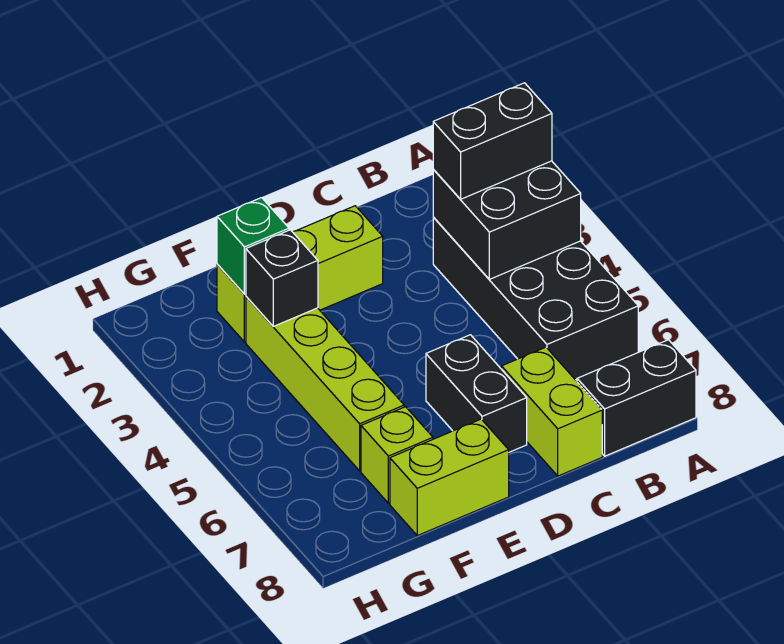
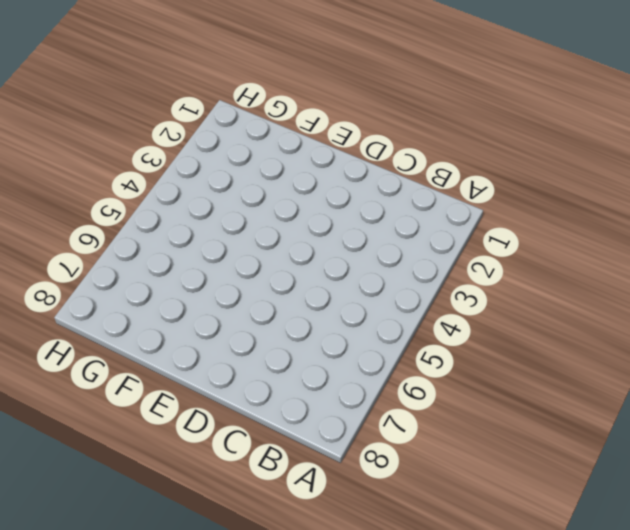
none -> black 2x4 brick [433,217,638,380]
none -> black 1x2 brick [577,340,696,456]
none -> lime 1x2 brick [502,347,602,476]

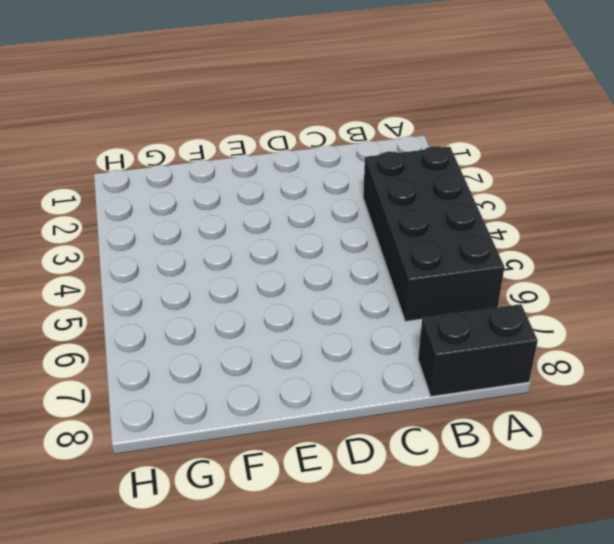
none -> lime 1x2 brick [502,347,602,476]
none -> lime 1x3 brick [217,206,383,342]
none -> black 1x2 brick [426,335,527,452]

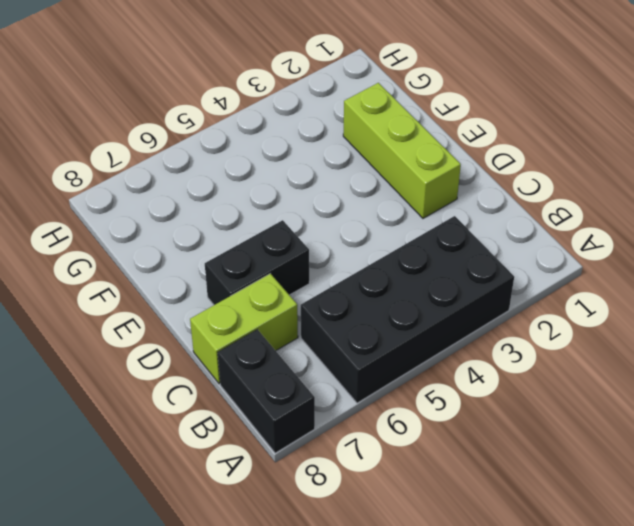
none -> lime 1x2 brick [390,419,509,536]
none -> lime 1x4 brick [246,297,404,471]
none -> lime 1x1 brick [361,407,433,503]

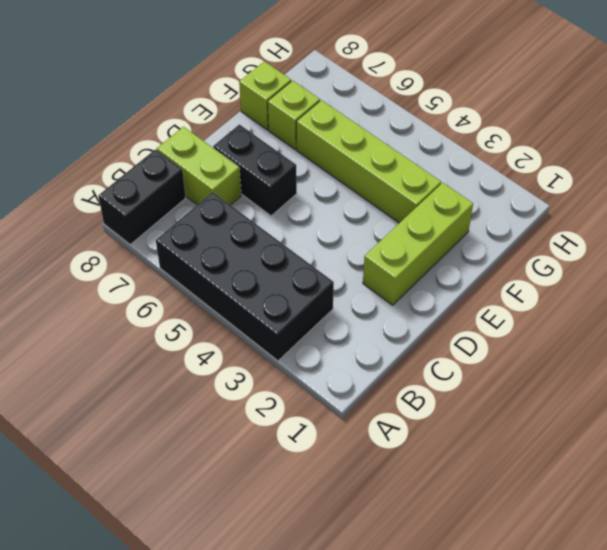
lime 1x1 brick [239,61,291,130] -> lime 1x2 brick [390,419,509,536]
none -> black 2x2 brick [433,161,581,279]
none -> green 1x1 brick [217,198,289,294]
none -> black 1x1 brick [246,230,318,326]

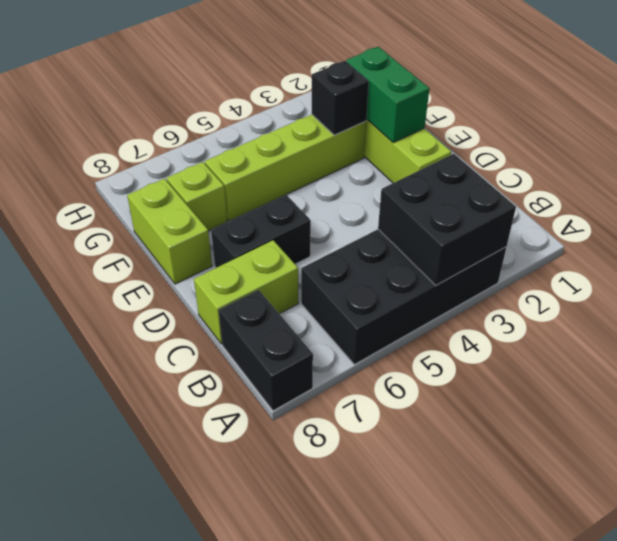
green 1x2 brick [346,47,430,142] -> green 1x1 brick [217,198,289,294]
none -> black 1x2 brick [433,83,552,199]

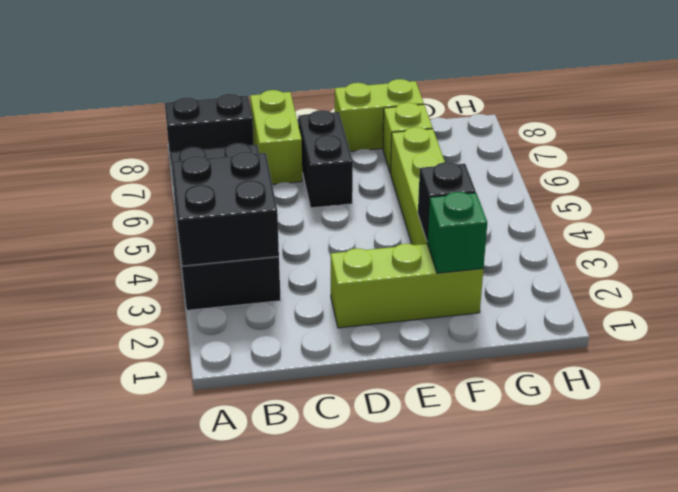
none -> black 1x2 brick [433,83,552,199]

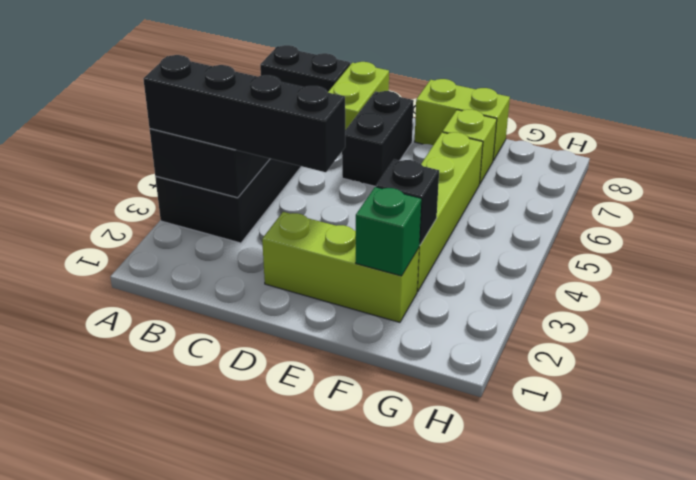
black 1x4 brick [144,55,345,172] -> black 1x2 brick [433,83,552,199]

